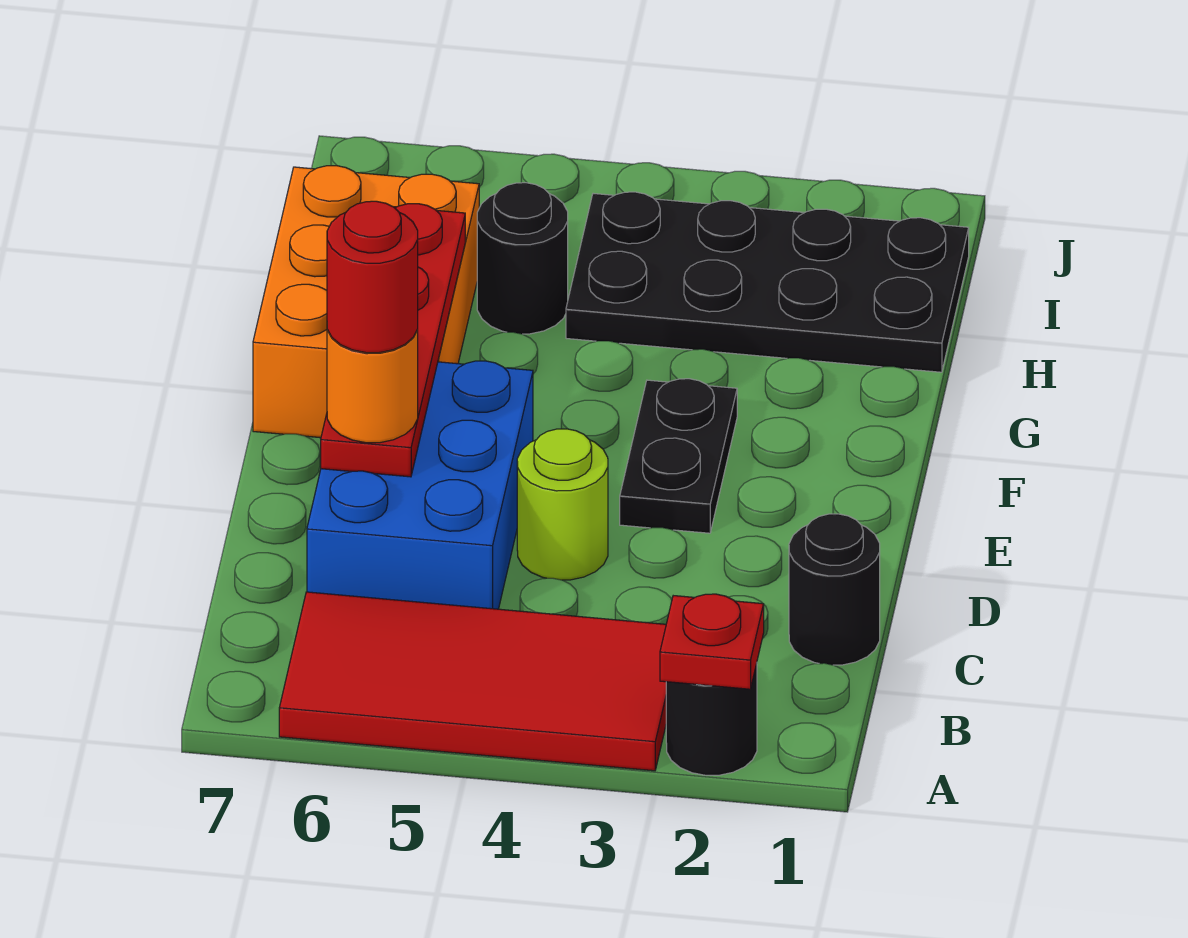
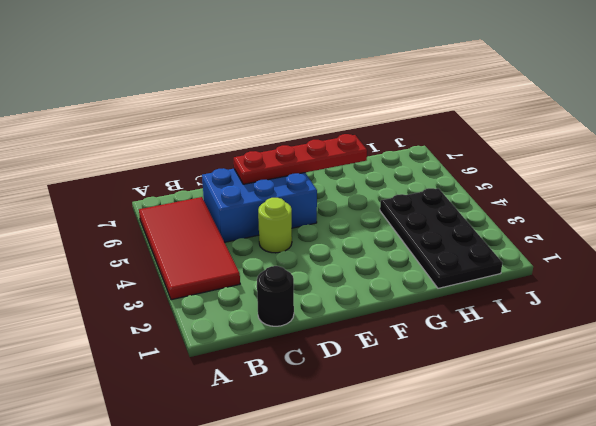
none -> black 1x1 round brick [666,664,757,775]
none -> black 1x2 plate [620,379,737,533]
none -> orange 2x3 brick [253,166,479,438]

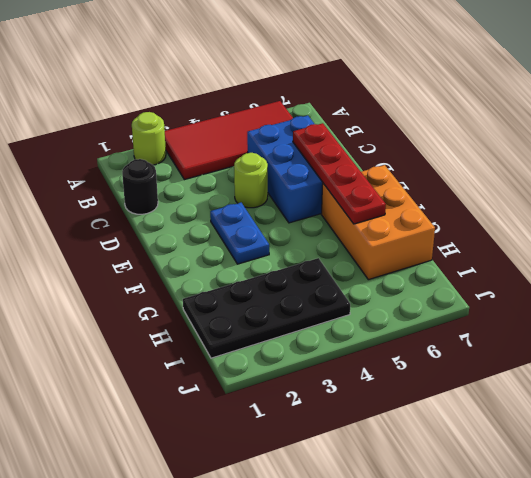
lime 1x1 round brick [132,112,166,165] -> black 1x1 round brick [666,664,757,775]
blue 1x2 plate [210,203,269,264] -> black 1x2 plate [620,379,737,533]
none -> black 1x1 round brick [477,183,568,334]
none -> red 1x1 plate [660,594,764,689]
none -> orange 1x1 round brick [327,329,418,443]

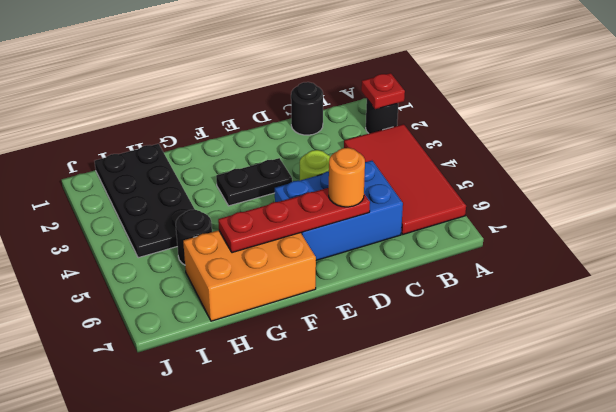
none -> red 1x1 round brick [327,201,418,353]

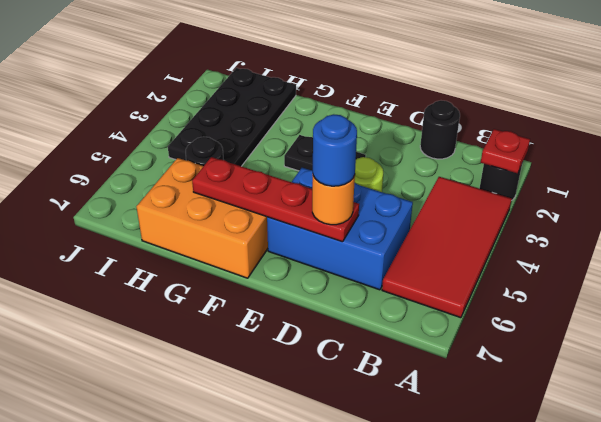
blue 1x1 round brick [313,114,357,186] -> red 1x1 round brick [327,201,418,353]

